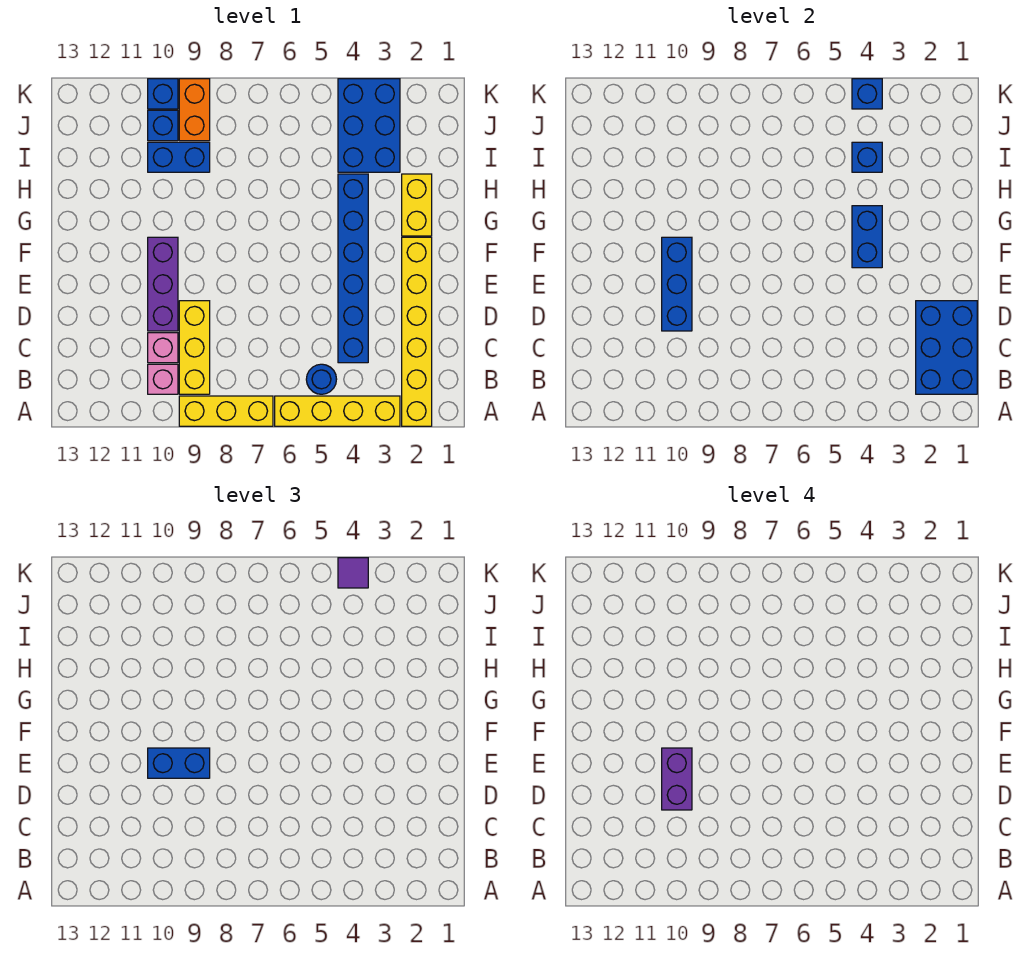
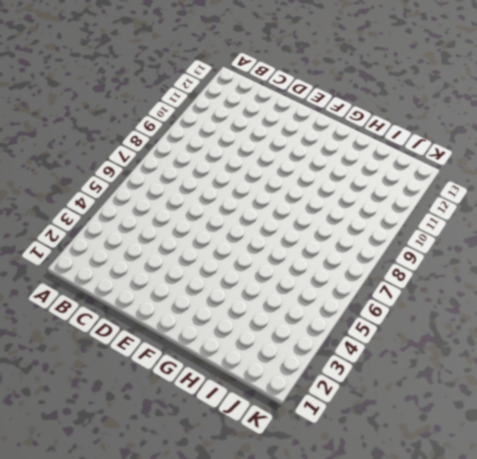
none -> yellow 1x6 brick [402,237,432,426]
none -> yellow 1x4 brick [275,396,400,426]
none -> yellow 1x3 brick [179,396,273,426]

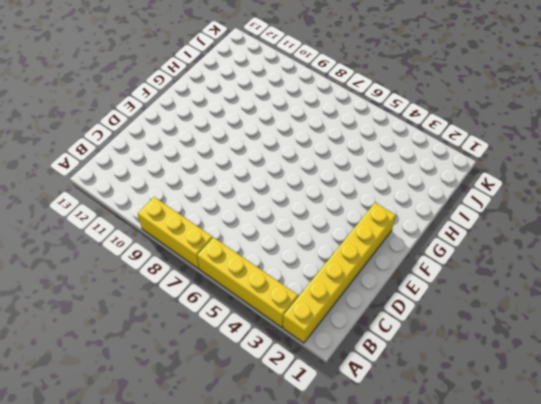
none -> blue 1x1 round brick [306,364,337,394]
none -> yellow 1x3 brick [179,301,210,394]
none -> pink 1x1 brick [148,364,178,394]

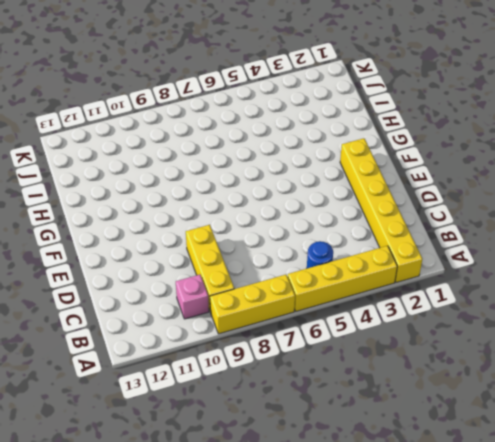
none -> blue 1x6 brick [338,174,368,363]
none -> pink 1x1 brick [148,333,178,363]
none -> purple 1x3 brick [148,237,178,331]

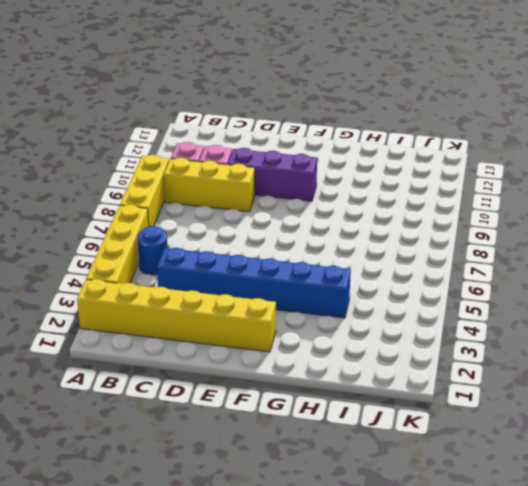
none -> yellow 1x2 brick [402,174,432,236]
none -> blue 2x3 brick [338,79,400,172]
none -> blue 1x2 brick [148,142,210,172]

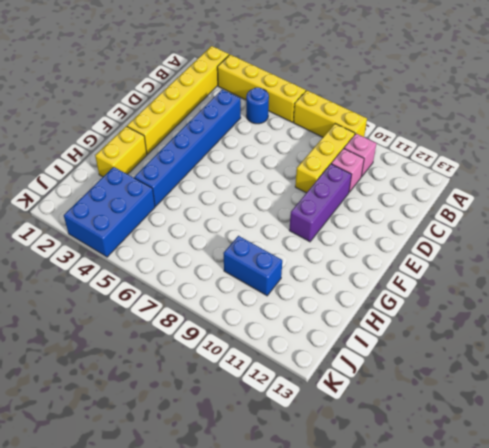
none -> orange 1x2 brick [179,79,210,141]
none -> blue 1x1 brick [148,110,178,141]
none -> blue 1x1 brick [148,79,178,109]

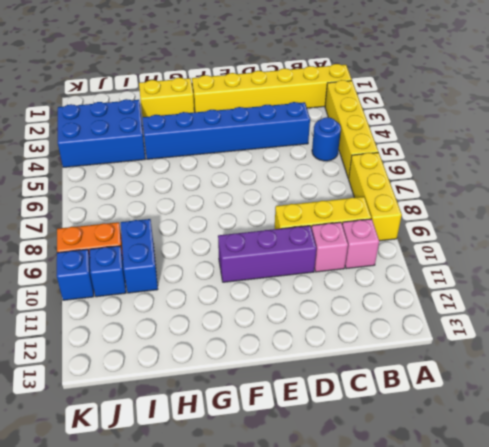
none -> blue 2x3 brick [916,301,977,394]
none -> blue 1x3 brick [662,237,692,331]
none -> blue 1x2 brick [852,206,882,268]

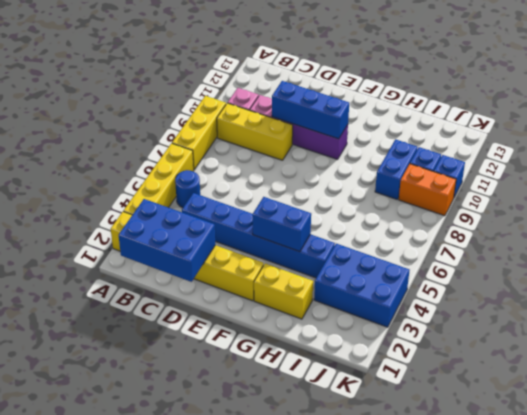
none -> blue 1x1 brick [852,142,882,172]
none -> blue 1x1 brick [852,79,882,109]
none -> blue 1x2 brick [148,748,210,778]

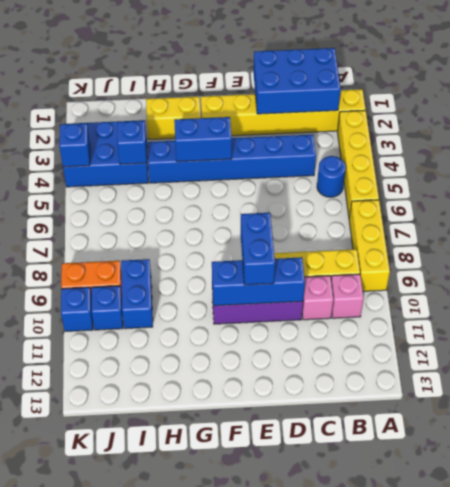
none -> purple 1x1 tile [338,558,368,588]
none -> purple 1x2 brick [662,748,692,810]

